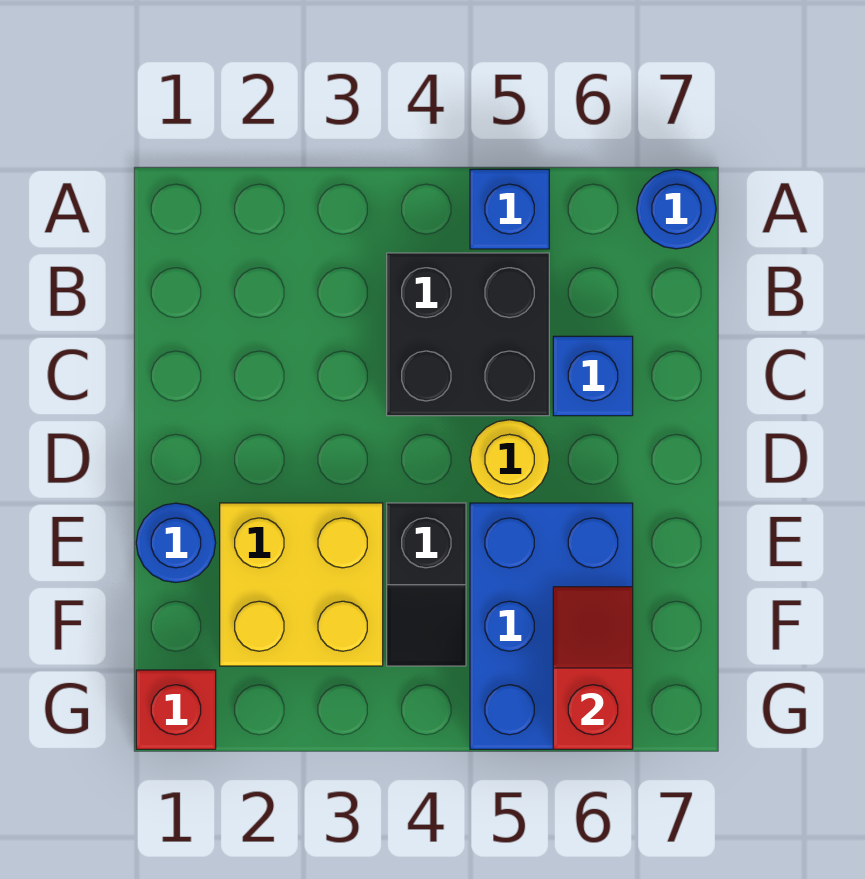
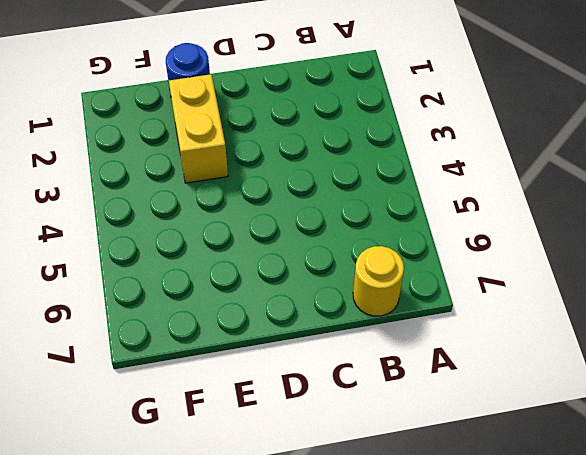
yellow 1x1 round brick [353,246,404,316] -> yellow 1x1 round brick moved to [470,420,549,499]
yellow 1x2 brick [169,74,228,183] -> yellow 2x2 brick [220,503,383,666]
none -> blue 1x1 brick [470,169,549,249]
none -> blue 1x1 round brick [637,169,716,249]

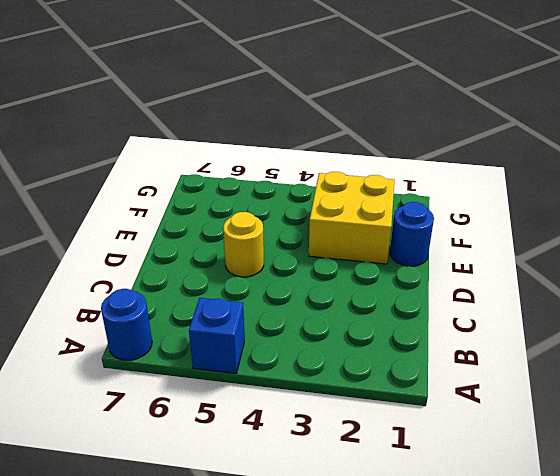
none -> black 2x2 brick [387,253,549,416]
none -> blue 1x1 brick [553,336,633,416]

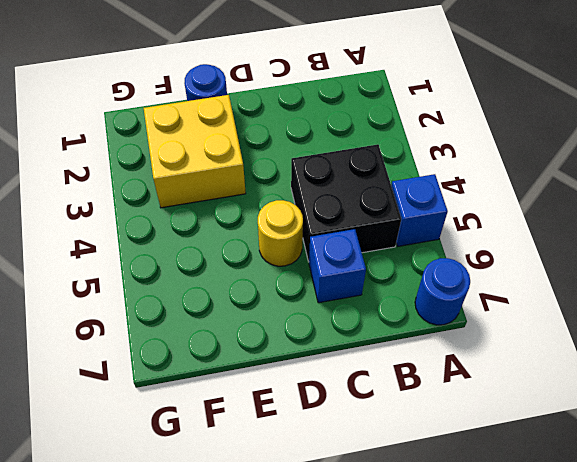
none -> black 1x2 slope [387,503,466,666]
none -> blue 2x3 brick [470,503,633,749]

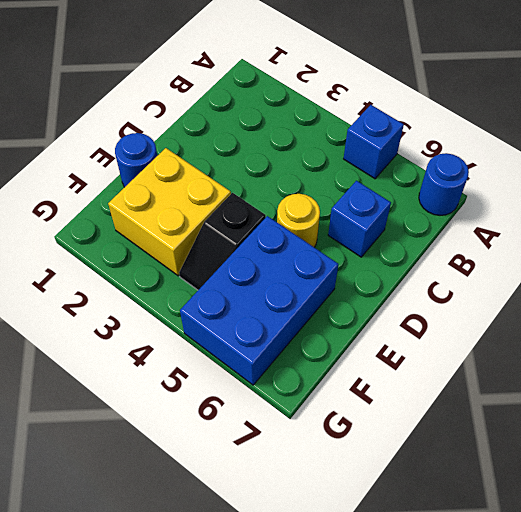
none -> black 2x2 brick [387,253,549,416]
none -> red 1x1 brick [136,670,216,749]

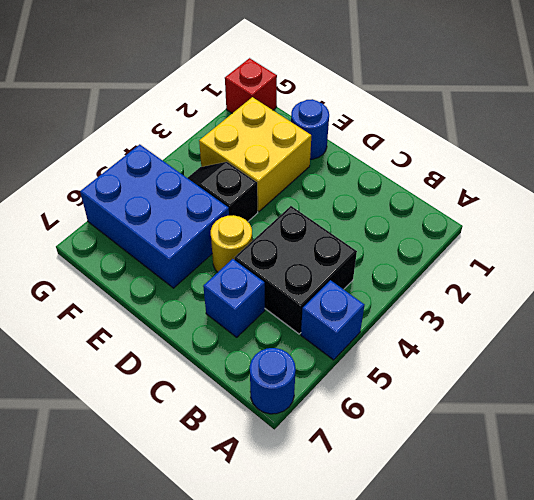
none -> red 1x2 slope [553,587,633,749]

